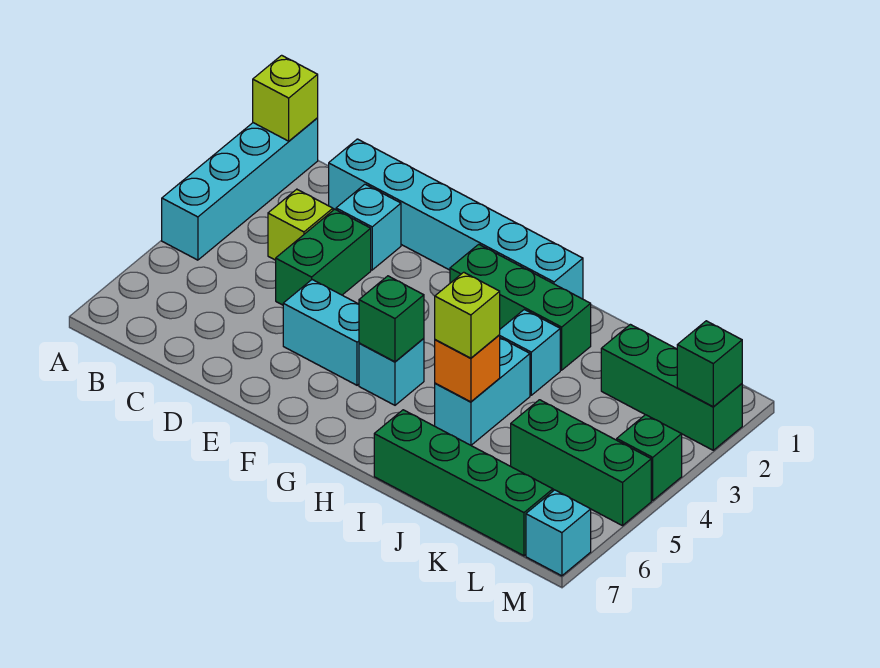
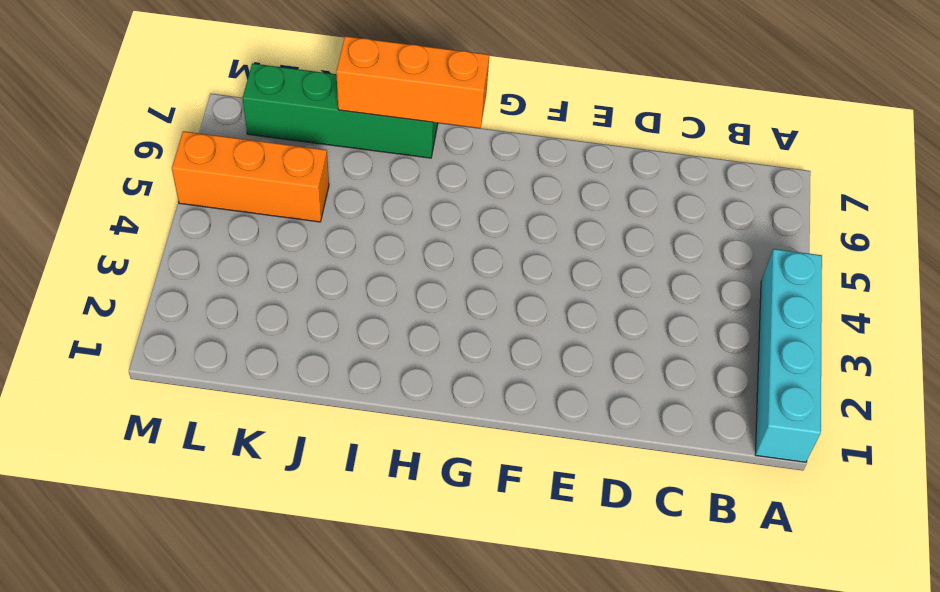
orange 1x3 brick [336,36,489,128] -> none
orange 1x3 brick [172,131,329,222] -> green 1x3 brick [511,400,651,526]
none -> cyan 1x6 brick [329,139,583,299]
none -> lime 1x1 brick [268,189,333,260]
none -> cyan 1x1 brick [336,184,401,270]

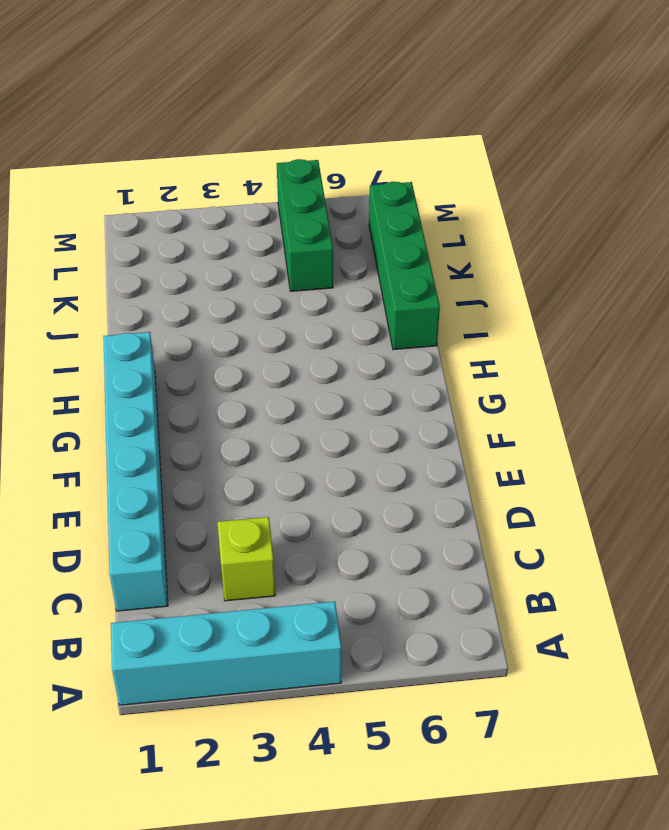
none -> cyan 1x1 brick [336,184,401,270]
none -> green 1x2 brick [276,209,371,305]
none -> cyan 1x2 brick [283,280,359,385]

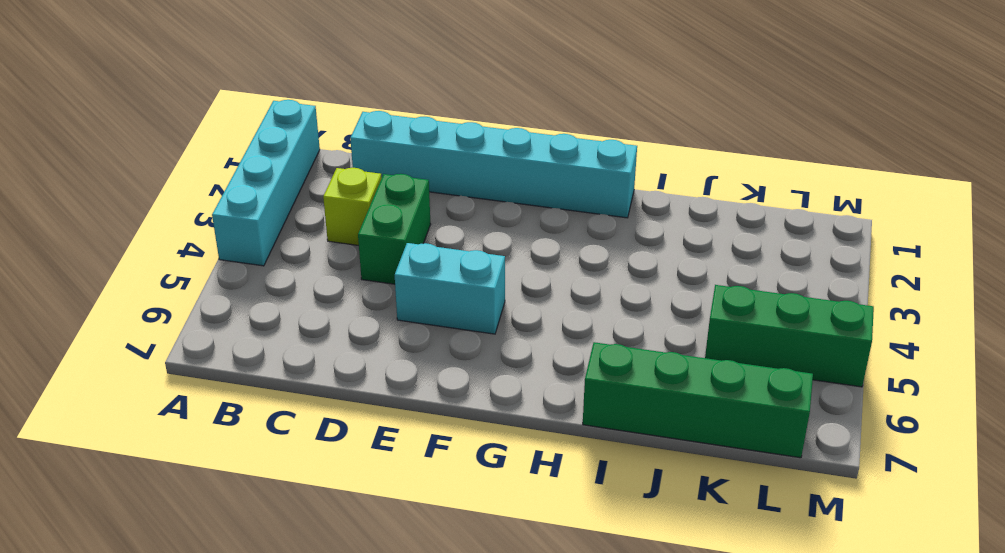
none -> cyan 1x1 brick [336,184,401,270]
none -> green 1x3 brick [450,244,591,370]
none -> cyan 1x1 brick [359,338,424,405]

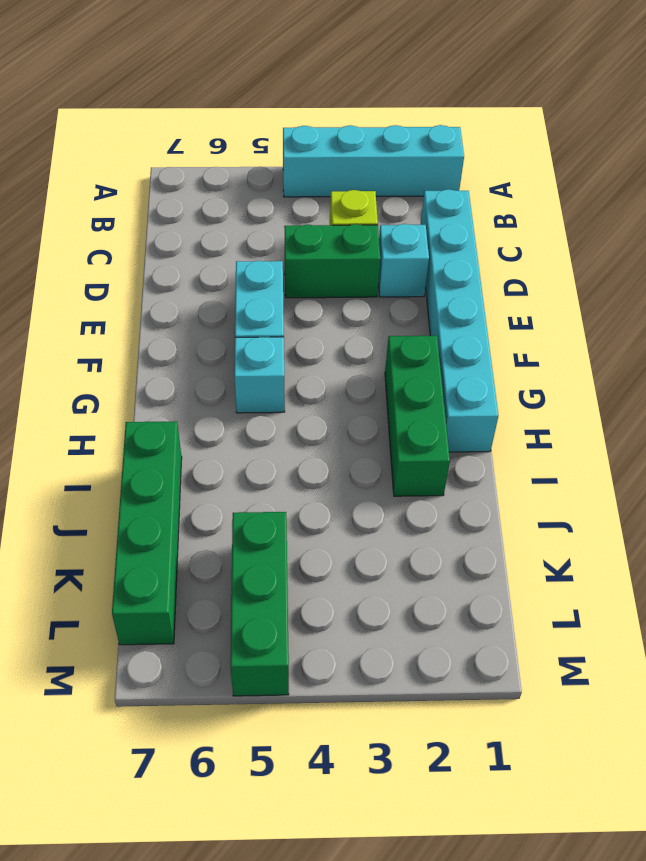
none -> cyan 1x1 brick [500,310,560,395]
none -> cyan 1x2 brick [435,338,530,445]
none -> green 1x3 brick [601,324,742,450]

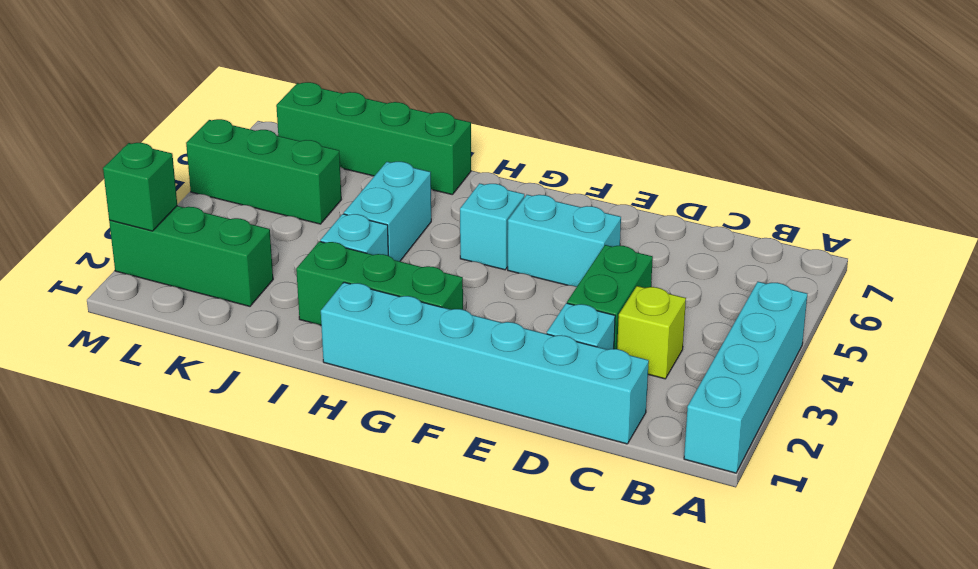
none -> green 1x1 brick [617,415,682,500]
none -> cyan 1x1 brick [526,490,591,576]
none -> lime 1x1 brick [253,55,318,141]

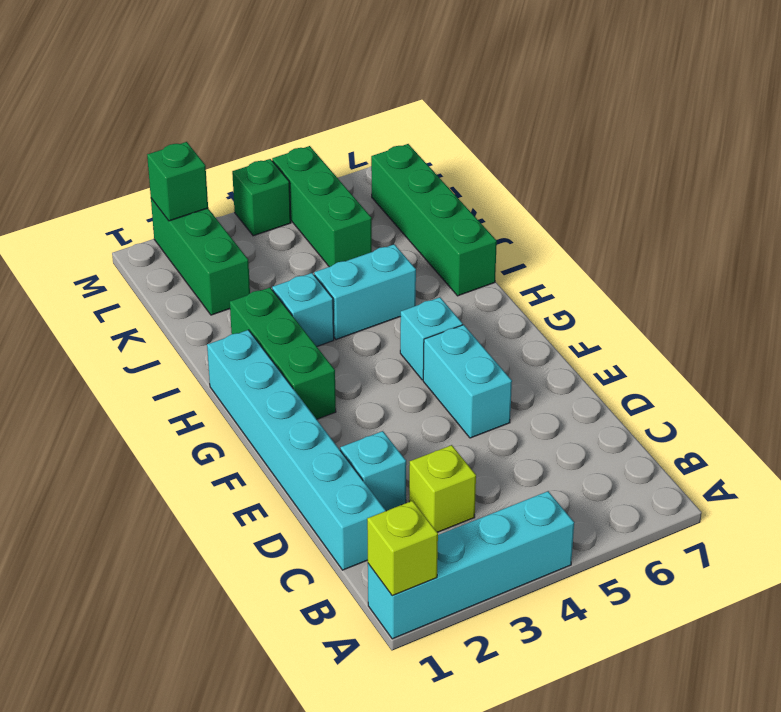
none -> green 1x2 brick [276,209,371,305]
none -> cyan 1x1 brick [526,490,591,576]
none -> green 1x1 brick [359,276,424,362]

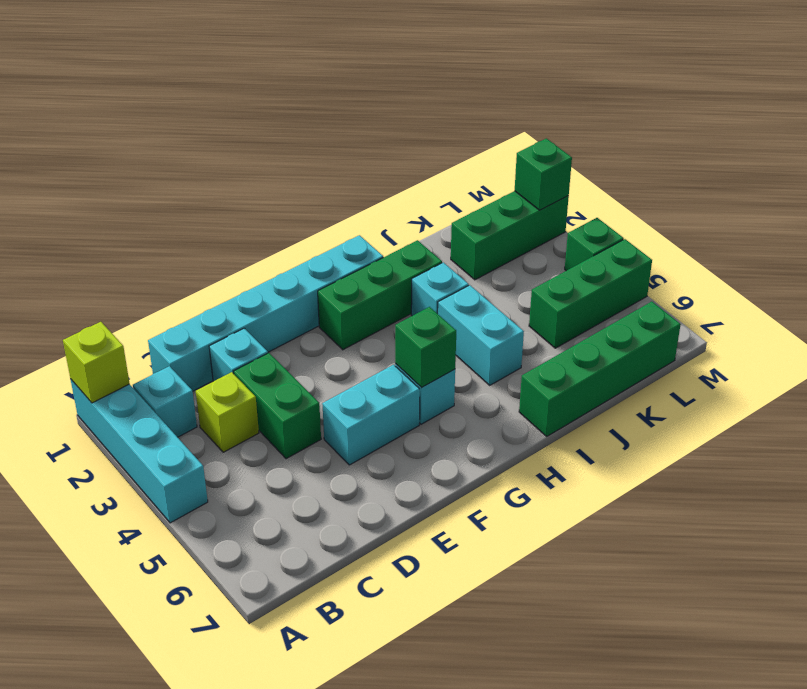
cyan 1x1 brick [133,366,197,437] -> cyan 1x1 brick moved to [526,490,591,576]
none -> orange 1x1 brick [435,335,500,402]
none -> lime 1x1 brick [435,272,500,358]

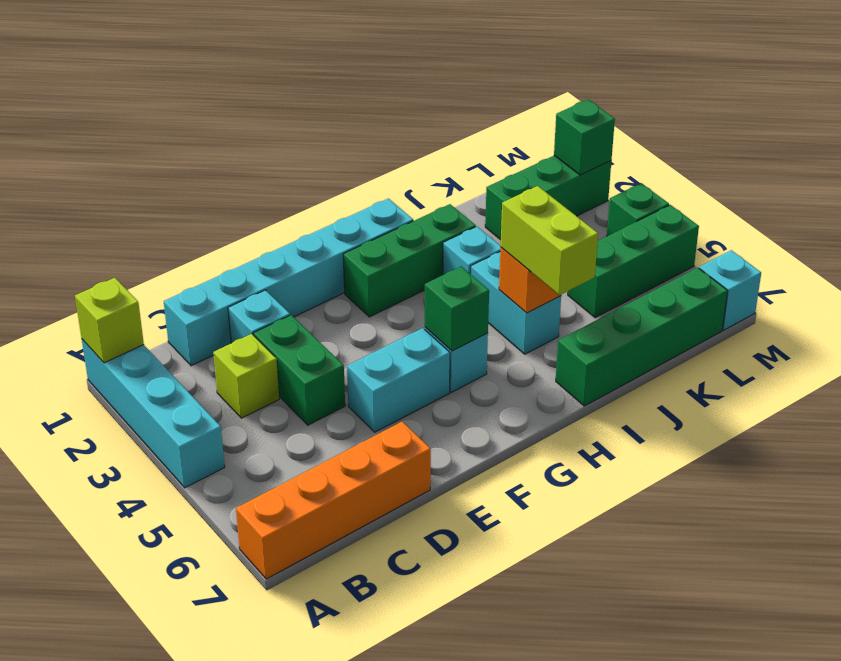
orange 1x4 brick [236,422,431,579] -> none
lime 1x2 brick [501,186,598,295] -> lime 1x1 brick [435,272,500,358]

